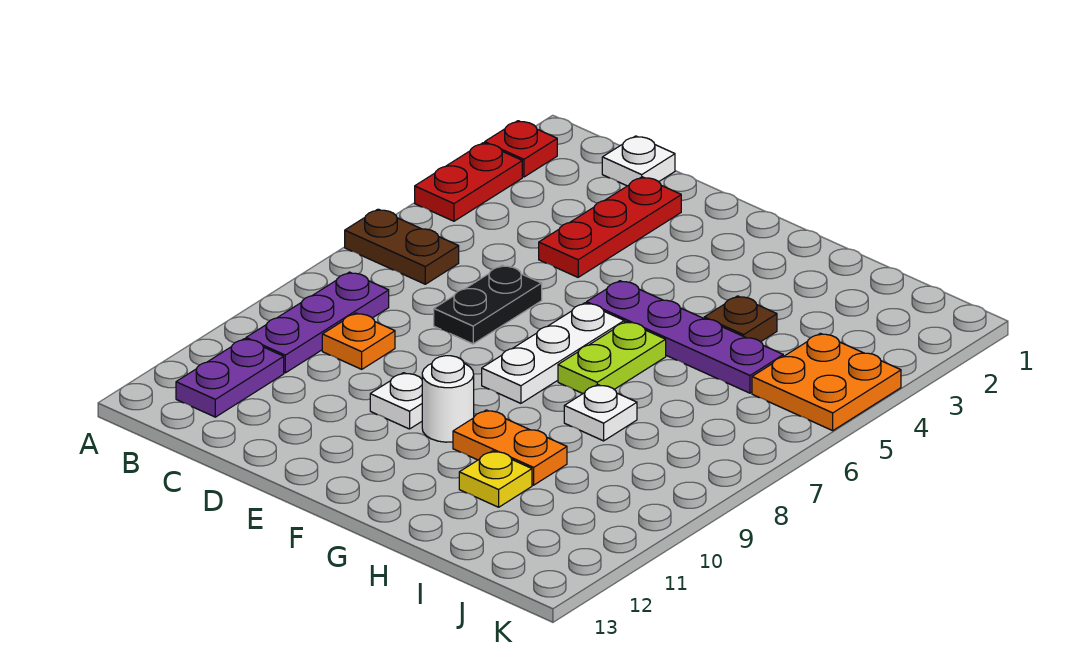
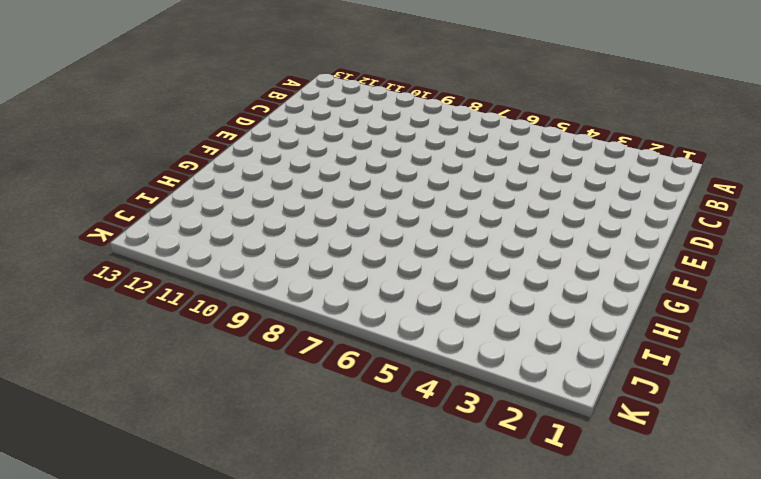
none -> red 1x1 plate [485,121,557,177]
none -> red 1x2 plate [415,143,522,221]
none -> brown 1x2 plate [345,209,459,284]

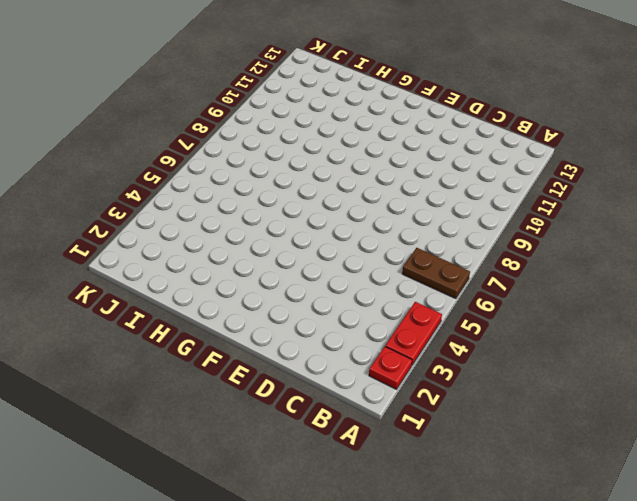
none -> purple 1x3 plate [246,272,389,373]
none -> purple 1x2 plate [176,339,284,417]
none -> white 1x1 plate [602,136,675,186]

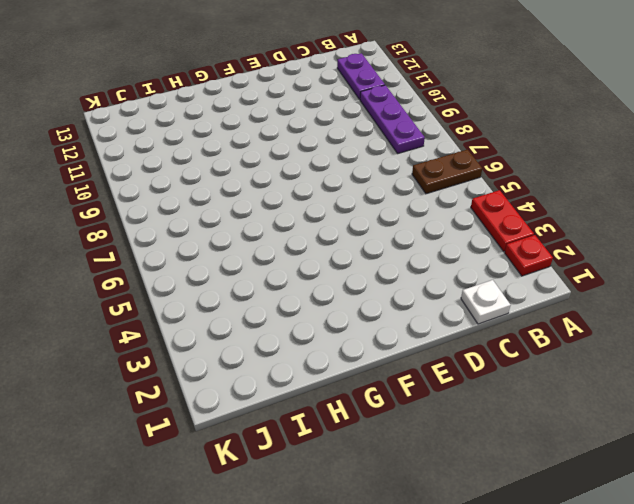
none -> orange 1x1 plate [322,313,395,369]
none -> red 1x3 plate [539,177,681,277]
none -> black 1x2 plate [434,265,542,344]

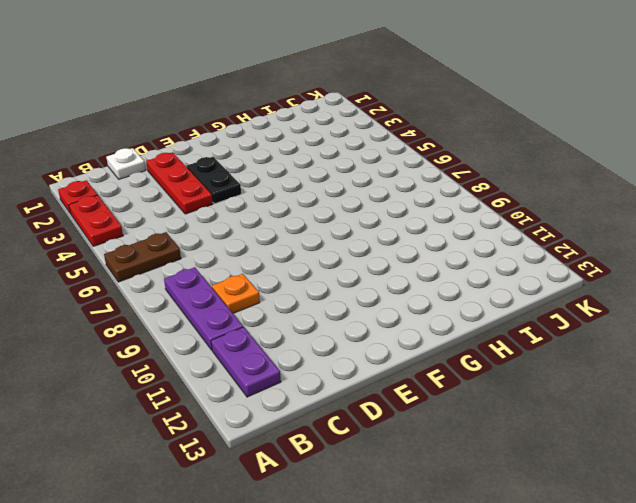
black 1x2 plate [187,157,241,204] -> black 1x2 plate moved to [434,265,542,344]
none -> white 1x1 plate [370,373,422,429]
none -> purple 1x4 plate [587,281,783,393]
none -> white 1x3 plate [482,303,624,403]

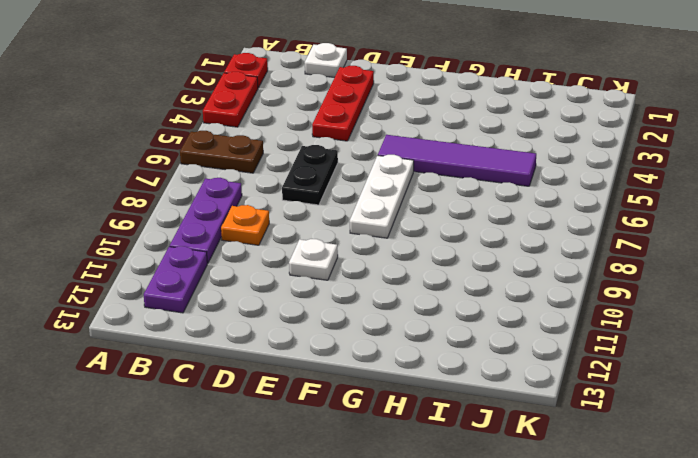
purple 1x4 tile [378,135,536,186] -> purple 1x4 plate [587,281,783,393]
none -> white 1x1 round brick [422,356,474,442]
none -> lime 1x2 plate [558,322,666,393]
none -> orange 1x2 plate [453,410,567,485]

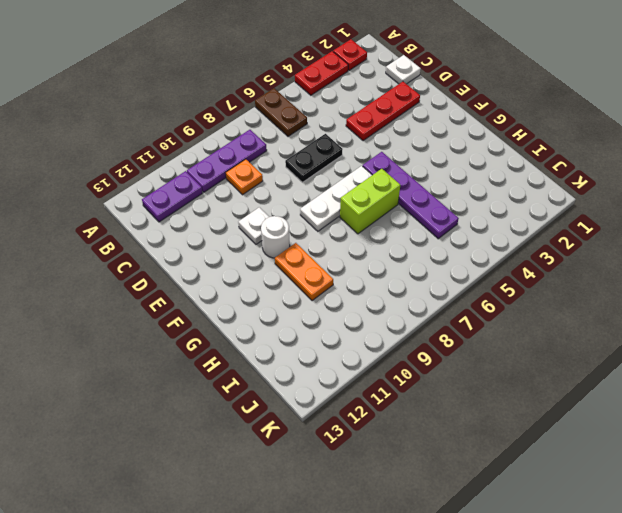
lime 1x2 brick [340,169,400,234] -> lime 1x2 plate [558,322,666,393]
none -> brown 1x1 plate [704,296,777,342]
none -> white 1x1 plate [564,384,637,441]
none -> yellow 1x1 plate [459,451,532,507]

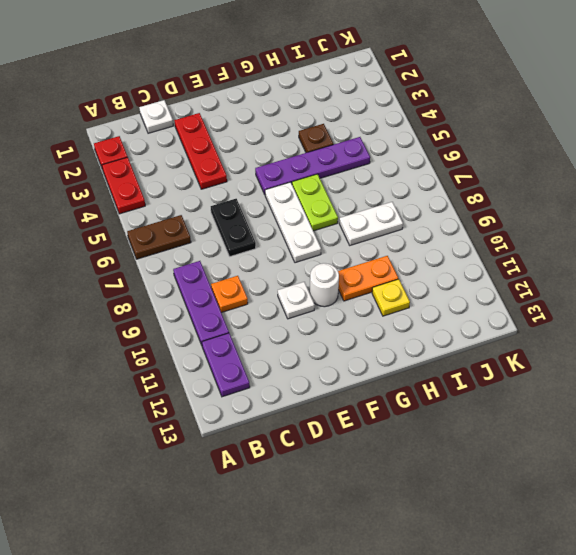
white 1x2 plate [339,202,403,245] -> white 1x1 plate [564,384,637,441]
none -> orange 2x2 plate [752,333,901,431]

